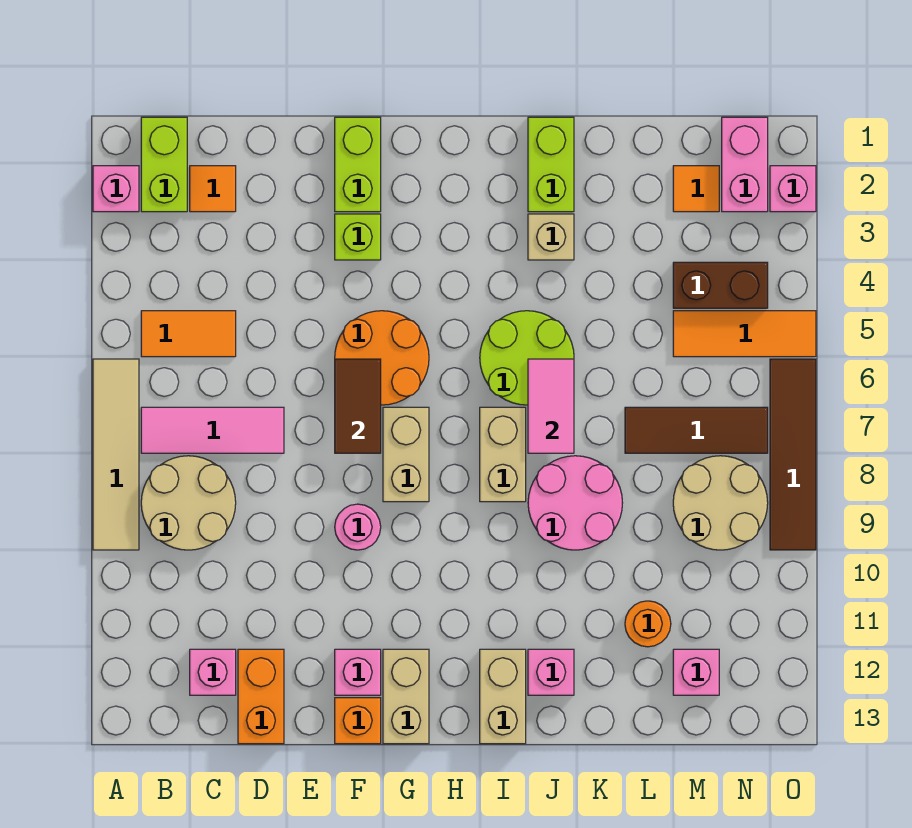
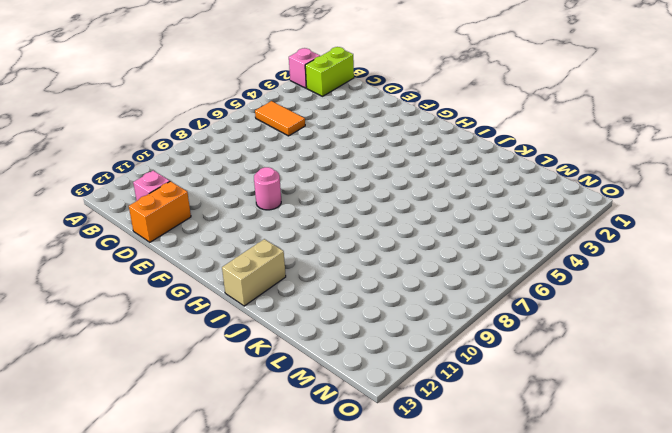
none -> tan 1x4 tile [93,359,139,550]
none -> pink 1x3 tile [141,407,284,453]
none -> tan 2x2 round brick [141,456,236,550]
none -> orange 1x1 tile [190,166,236,212]

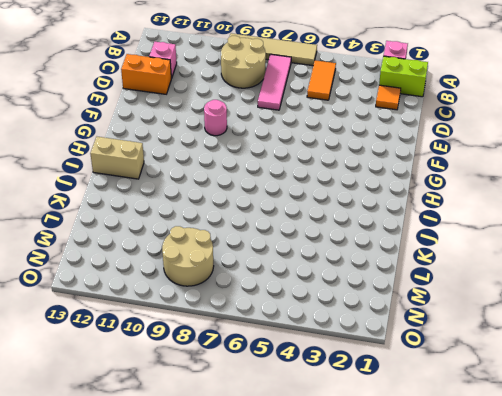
none -> lime 1x2 brick [335,117,381,212]
none -> lime 1x1 brick [335,214,381,260]
none -> orange 2x2 round brick [335,311,429,405]
none -> pink 1x1 brick [335,649,381,695]

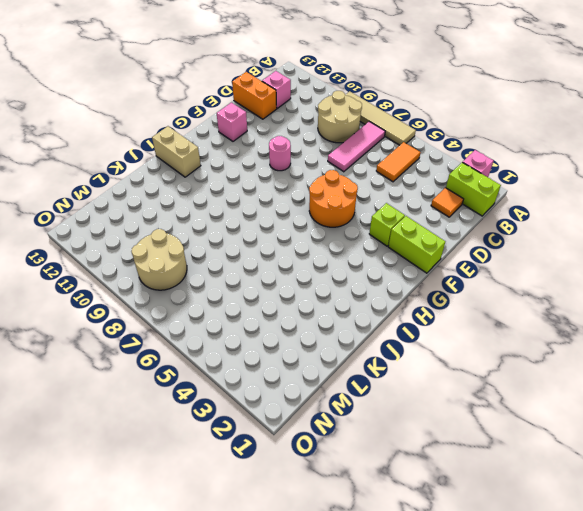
none -> orange 1x1 brick [335,698,381,744]
none -> tan 1x2 brick [383,407,429,502]
none -> tan 1x2 brick [383,649,429,744]
none -> lime 2x2 round brick [480,311,574,405]

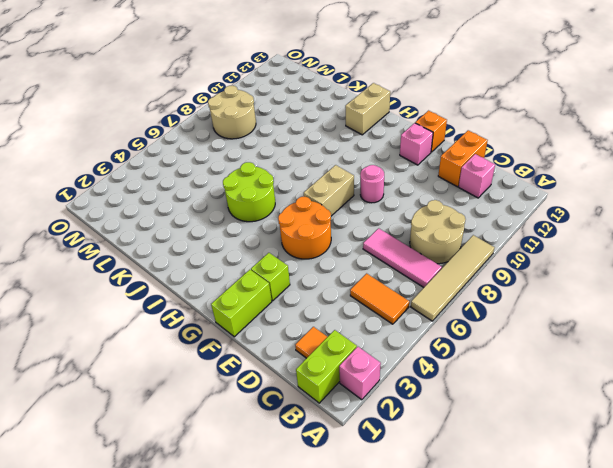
none -> tan 1x2 brick [383,649,429,744]
none -> tan 1x2 brick [480,407,526,502]
none -> lime 1x2 brick [528,117,574,212]
none -> tan 1x1 brick [528,214,574,260]

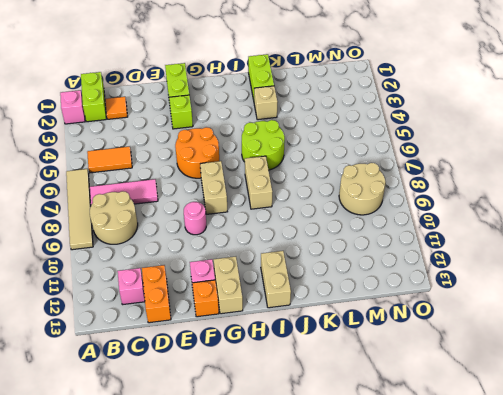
none -> pink 2x2 round brick [528,456,622,550]
none -> pink 1x1 brick [528,649,574,695]
none -> brown 1x3 tile [625,407,768,453]
none -> orange 1x1 round brick [625,601,671,647]

